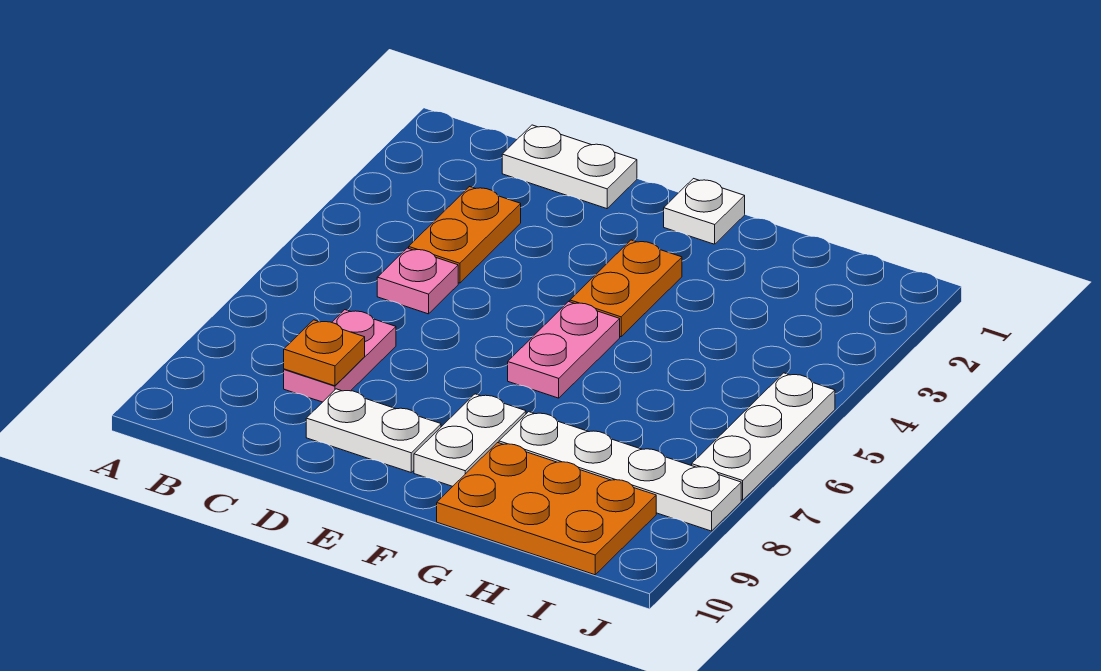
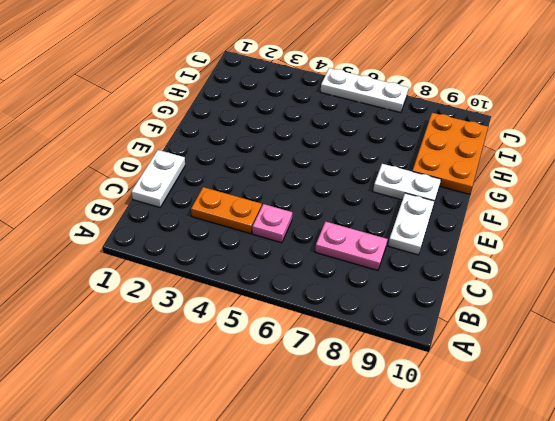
none -> white 1x1 plate [664,179,745,244]
none -> orange 1x2 plate [570,240,682,337]
none -> pink 1x2 plate [508,302,620,398]

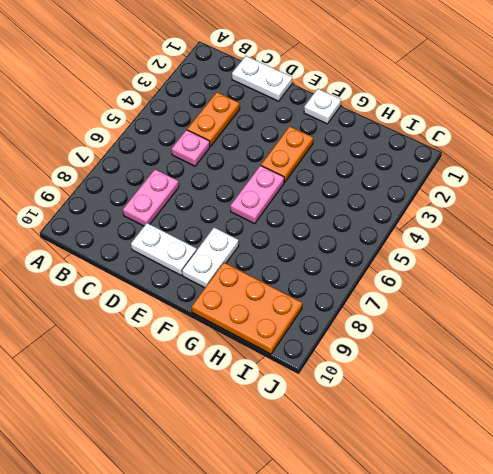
none -> white 1x4 plate [499,412,741,531]
none -> white 1x3 plate [692,373,835,500]
none -> orange 1x1 plate [284,320,365,386]

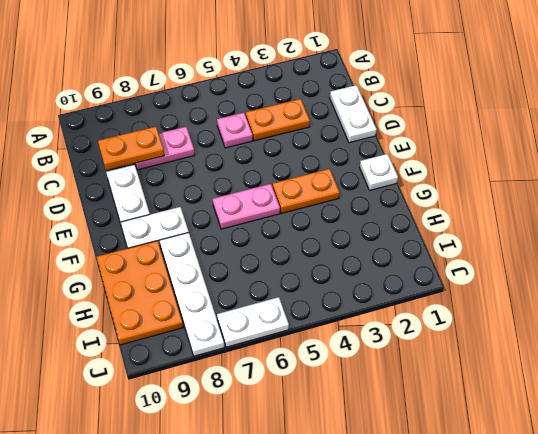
orange 1x2 plate [98,126,164,170] -> orange 1x1 plate [284,320,365,386]
white 1x2 plate [217,297,289,347] -> white 1x3 plate [692,373,835,500]

